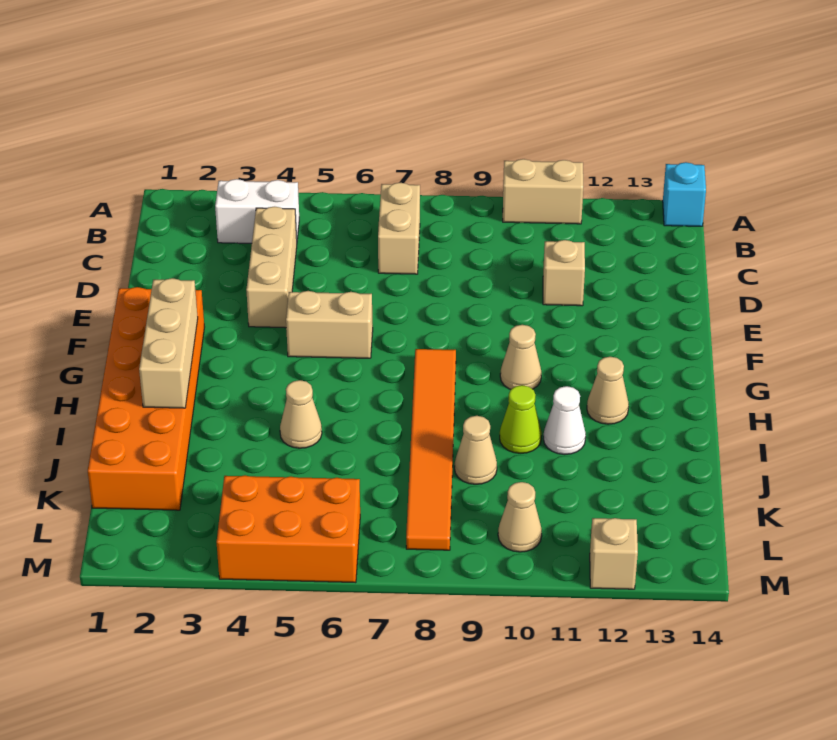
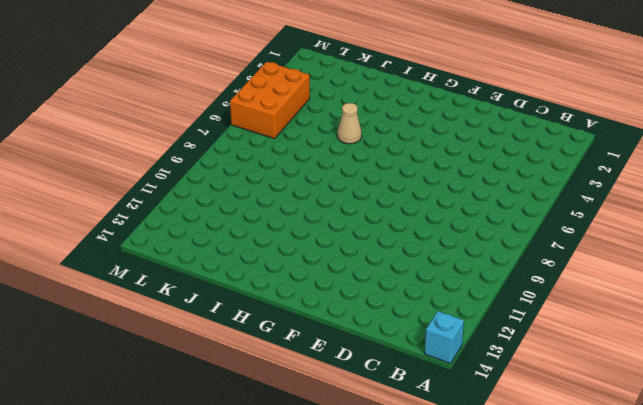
none -> tan 1x2 brick [503,159,583,224]
none -> white 1x2 brick [215,179,299,243]
none -> tan 1x2 brick [378,183,420,274]

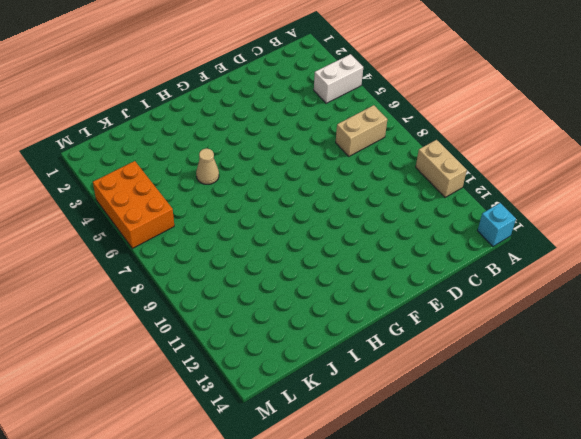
white 1x2 brick [314,54,363,103] -> white 1x2 brick turned to [215,179,299,243]
none -> tan 1x3 brick [246,207,297,328]
none -> tan 1x1 brick [543,240,585,306]
none -> orange 2x6 brick [88,287,204,510]

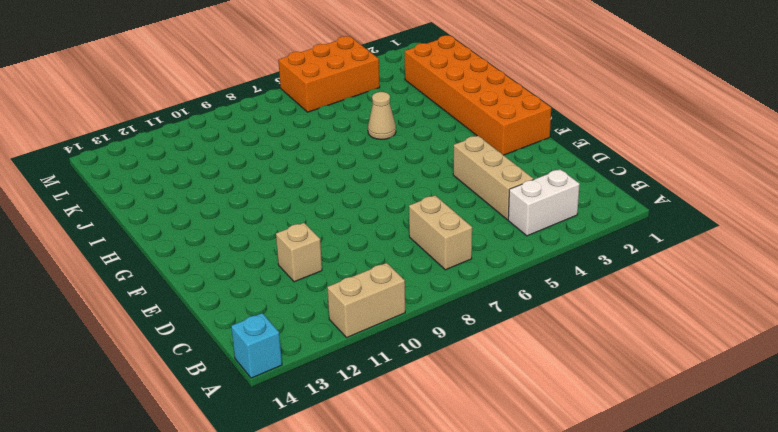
none -> tan 1x2 brick [286,291,373,358]
none -> orange 1x6 tile [406,349,456,550]
none -> tan 1x1 cone [500,325,541,389]

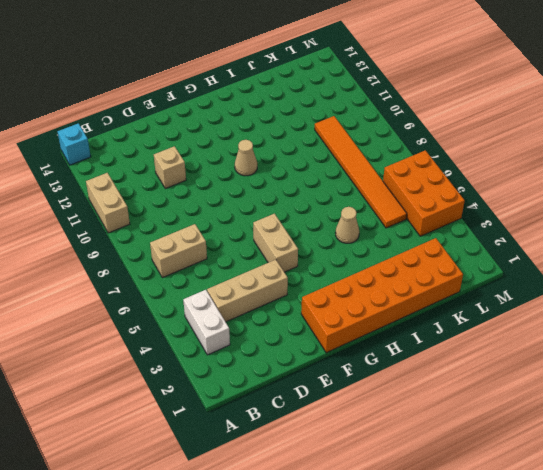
orange 1x6 tile [315,116,407,228] -> orange 1x6 tile turned to [406,349,456,550]
none -> tan 1x1 cone [587,357,629,424]
none -> lime 1x1 cone [500,385,542,453]
none -> white 1x1 cone [543,386,586,454]

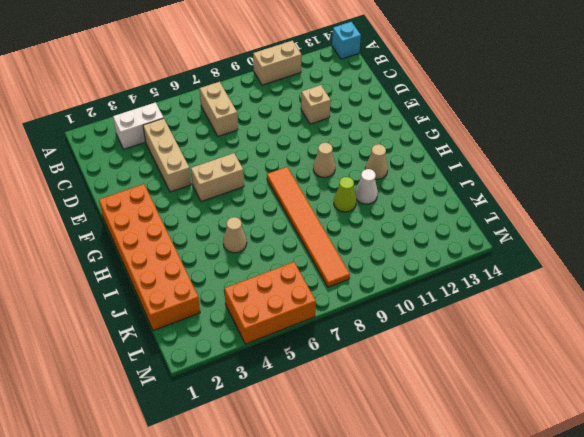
none -> tan 1x1 cone [455,416,497,484]
none -> tan 1x1 cone [498,482,542,552]
none -> tan 1x1 brick [590,518,638,589]

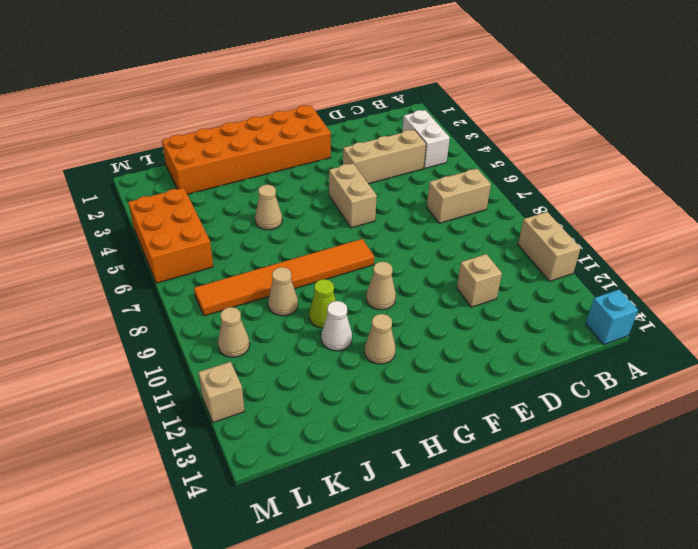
none -> tan 1x3 brick [139,278,198,408]

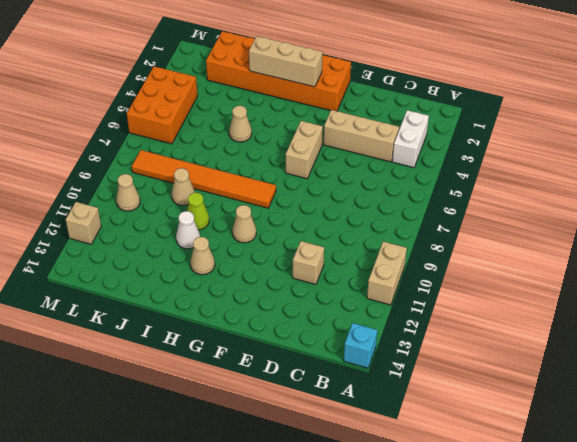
none -> tan 1x2 brick [378,183,420,274]

